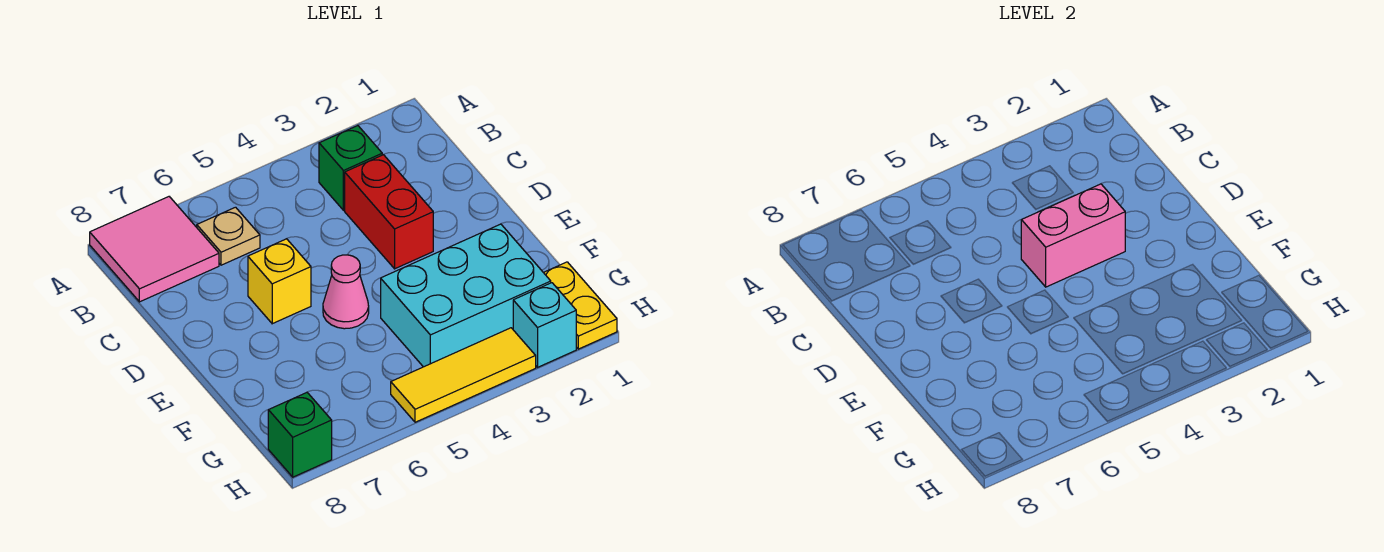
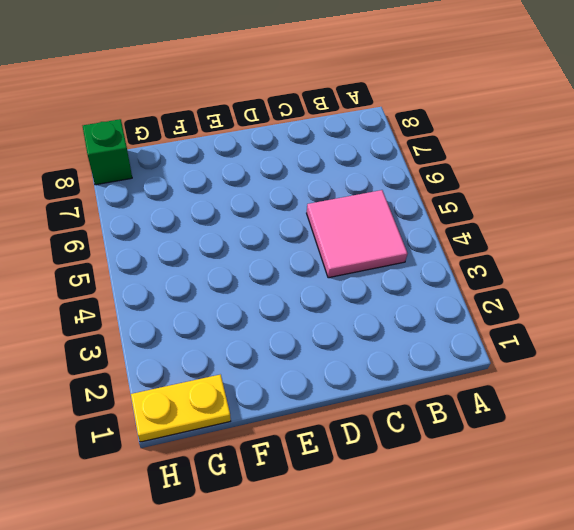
pink 2x2 tile [307,190,408,278] -> pink 2x2 tile moved to [90,197,219,302]
none -> green 1x1 brick [319,125,382,210]
none -> tan 1x1 plate [197,207,260,265]
none -> red 1x2 brick [345,155,433,269]

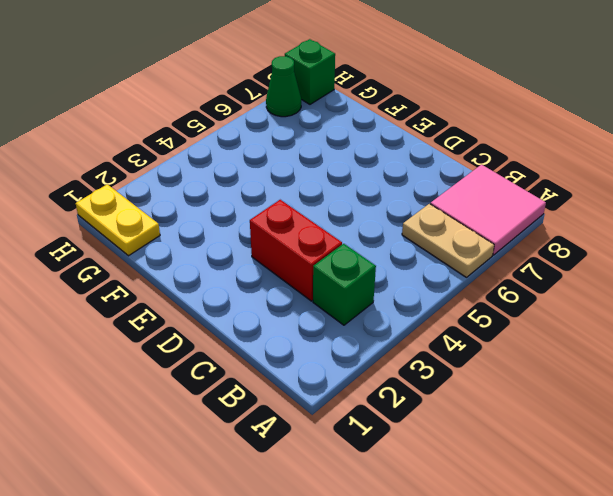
tan 1x2 plate [402,204,494,277] -> tan 1x1 plate [197,207,260,265]
green 1x1 cone [266,56,301,117] -> none
none -> yellow 1x1 brick [248,239,311,324]
none -> pink 1x1 cone [323,255,369,329]
none -> cyan 2x3 brick [381,224,551,367]

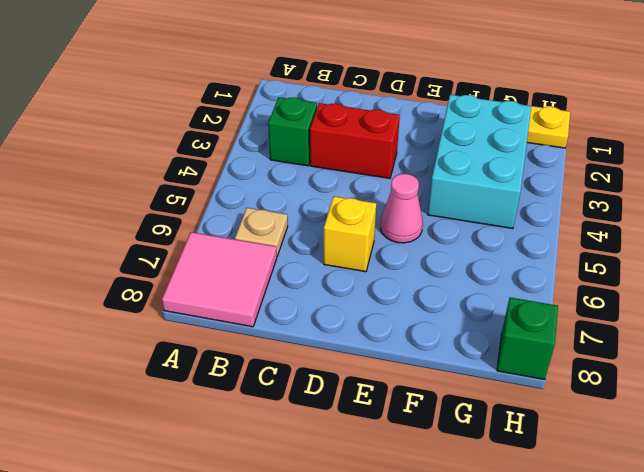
none -> cyan 1x1 brick [513,283,576,367]
none -> yellow 1x3 tile [391,328,536,422]
none -> pink 1x2 brick [1021,184,1125,287]

